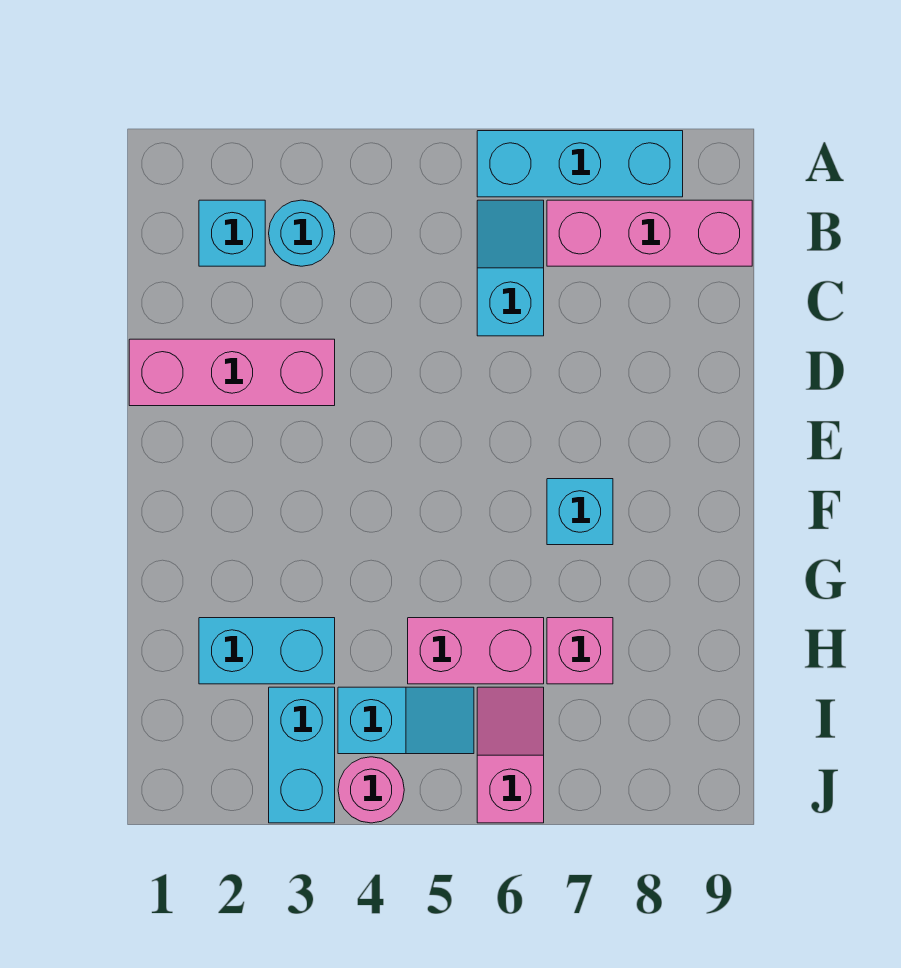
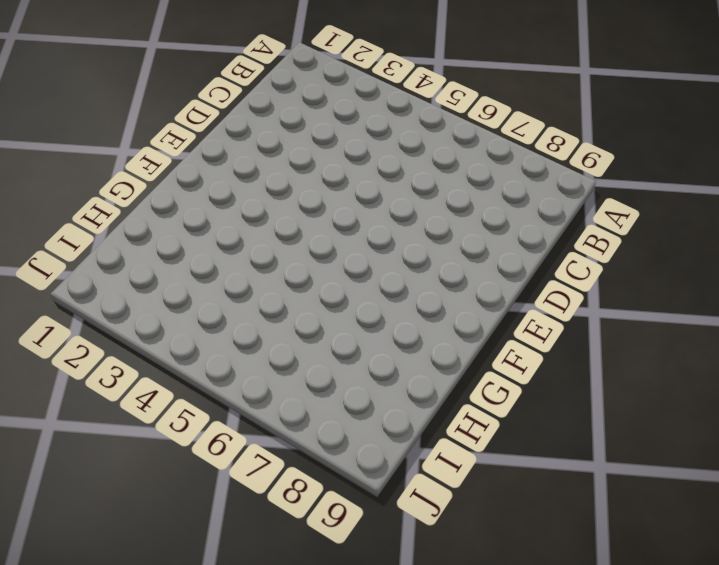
none -> cyan 1x3 brick [477,131,683,197]
none -> cyan 1x1 brick [199,200,265,266]
none -> cyan 1x1 round brick [269,200,335,266]

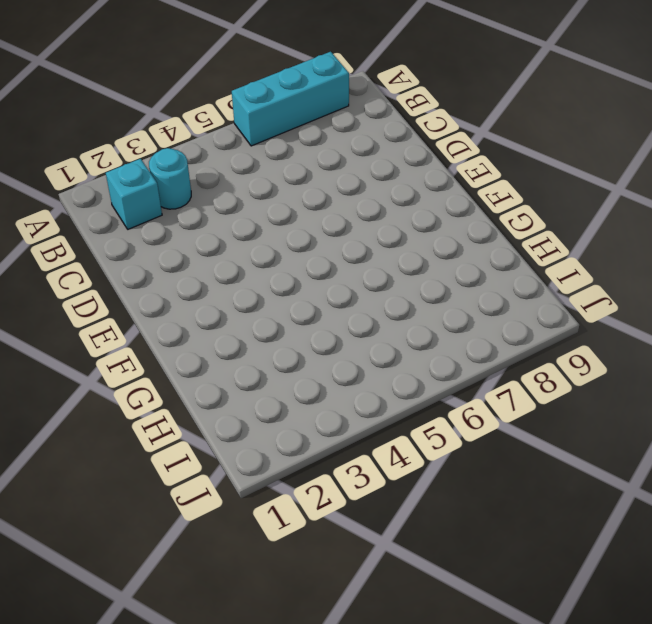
none -> cyan 1x2 slope [477,200,544,336]
none -> pink 1x3 brick [547,200,752,266]
none -> pink 1x3 brick [129,339,335,406]

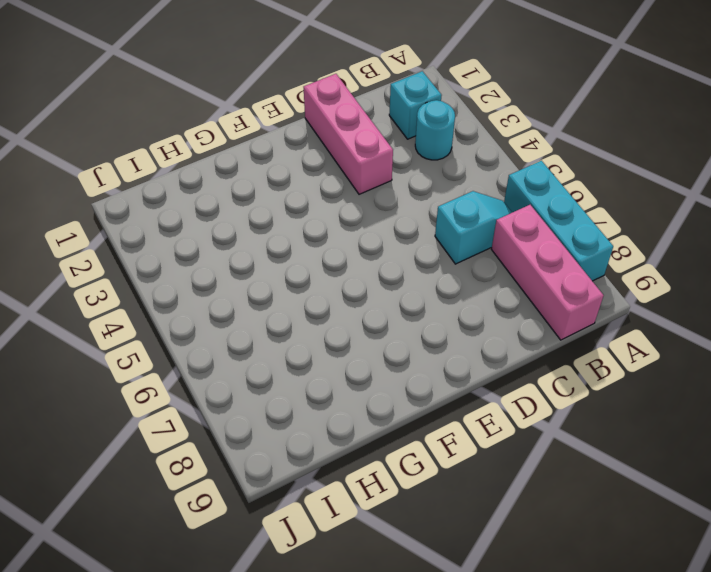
none -> cyan 1x1 brick [547,479,613,545]
none -> cyan 1x2 brick [199,618,335,684]
none -> pink 1x2 brick [408,618,544,684]

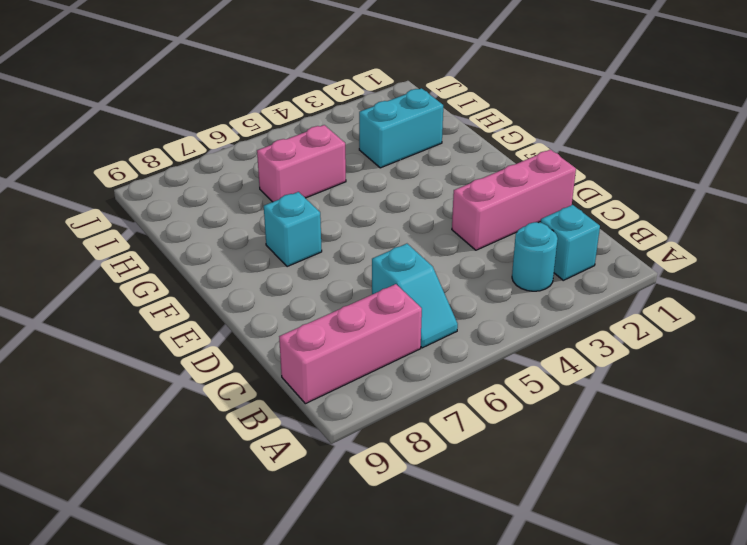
none -> cyan 1x3 brick [477,131,683,197]
none -> pink 1x1 brick [547,618,613,684]
none -> cyan 1x2 brick [269,687,335,823]

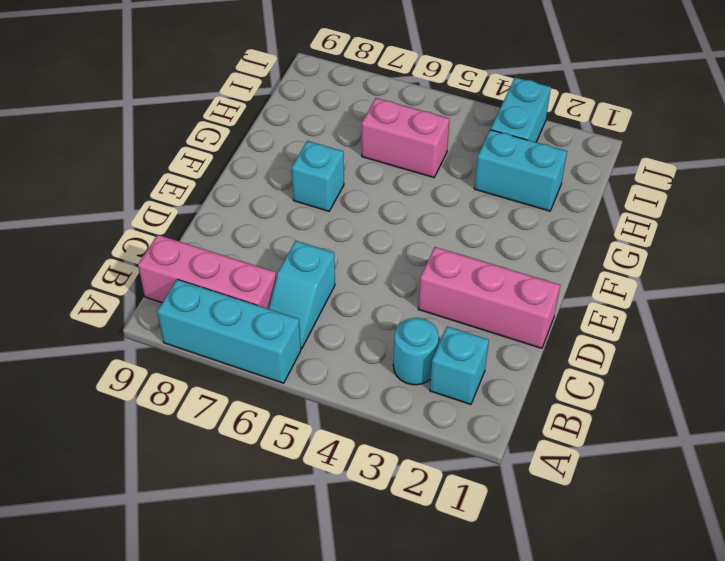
none -> pink 1x1 brick [547,618,613,684]
none -> cyan 1x2 slope [338,687,474,754]
none -> pink 1x2 slope [477,687,544,823]

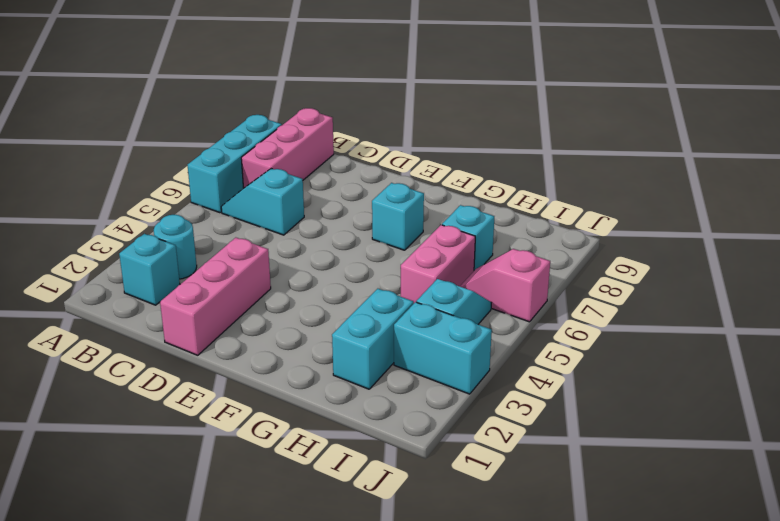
cyan 1x1 brick [442,205,494,270] -> pink 1x1 brick [547,618,613,684]
none -> pink 1x1 round brick [338,757,404,823]

